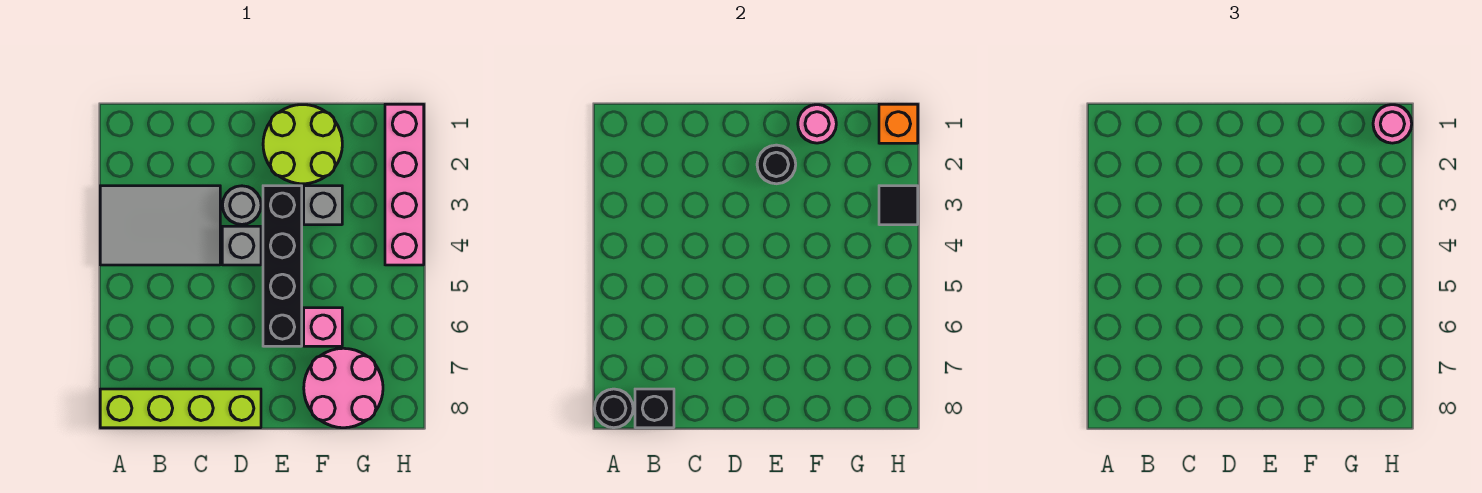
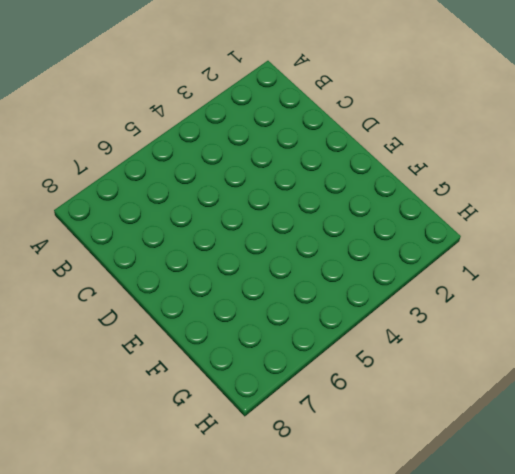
none -> grey 2x3 tile [100,186,220,265]
none -> lime 1x4 brick [100,389,261,428]
none -> grey 1x1 round brick [222,186,261,224]

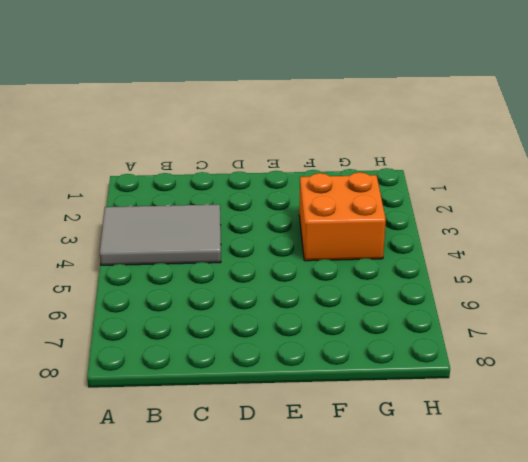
orange 2x2 brick [299,172,386,261] -> grey 1x1 brick [304,186,342,225]
none -> lime 1x4 brick [100,389,261,428]
none -> grey 1x1 round brick [222,186,261,224]
none -> grey 1x1 brick [222,226,261,265]

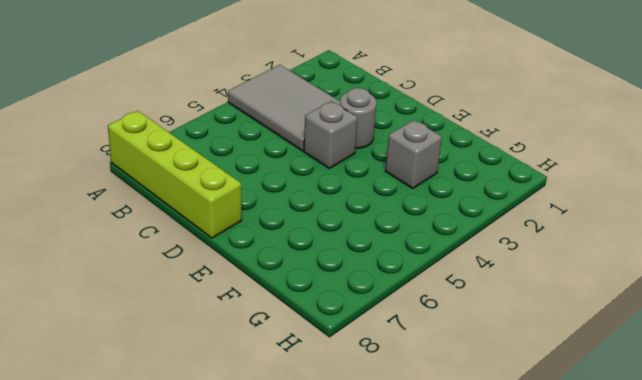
none -> lime 2x2 round brick [263,105,342,184]
none -> black 1x4 brick [263,186,302,346]
none -> pink 1x1 brick [304,308,342,346]

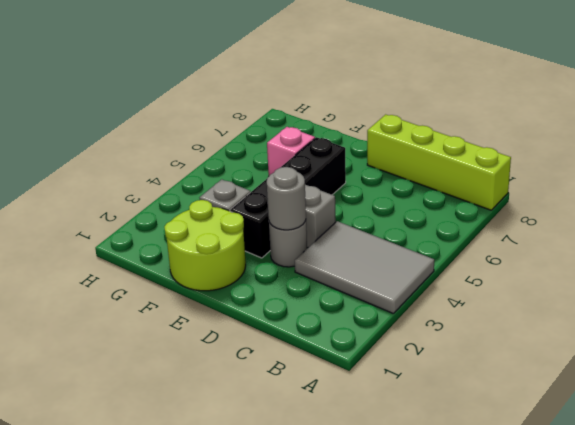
grey 1x1 round brick [267,167,306,230] -> none
none -> pink 2x2 round brick [304,348,383,428]
none -> pink 1x4 brick [385,104,424,265]
none -> black 1x1 round brick [595,389,633,428]

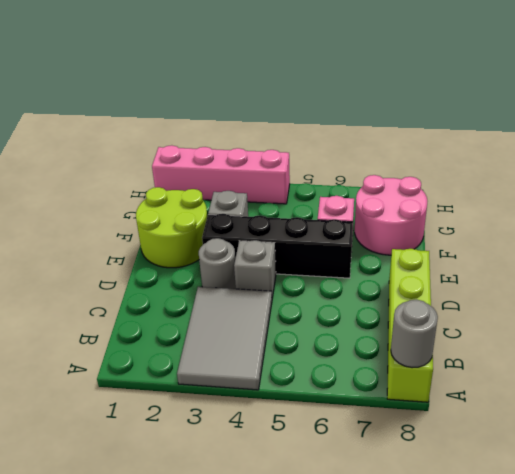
grey 1x1 round brick [391,300,438,368] -> black 1x1 round brick [595,389,633,428]
none -> black 1x1 brick [635,389,674,428]
none -> black 1x1 round brick [757,145,796,184]
none -> pink 1x1 round brick [798,105,836,143]

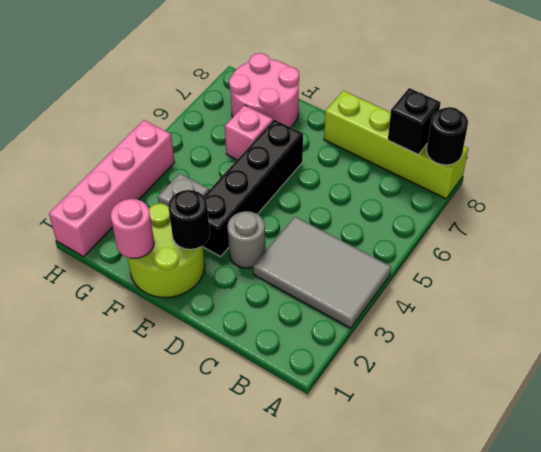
none -> grey 1x1 brick [222,226,261,265]
none -> orange 1x1 brick [879,104,918,143]
none -> black 1x1 tile [879,186,918,225]

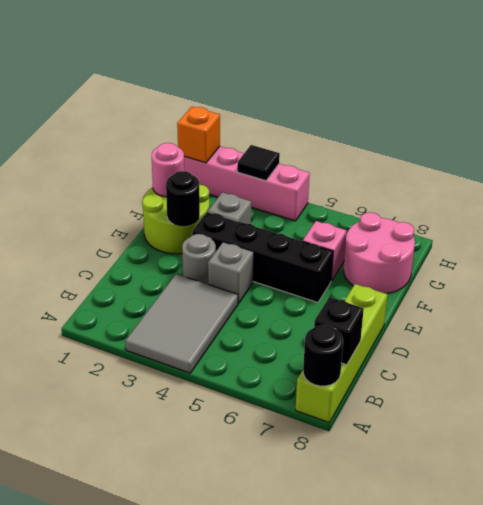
none -> pink 1x1 round brick [1373,105,1412,143]

